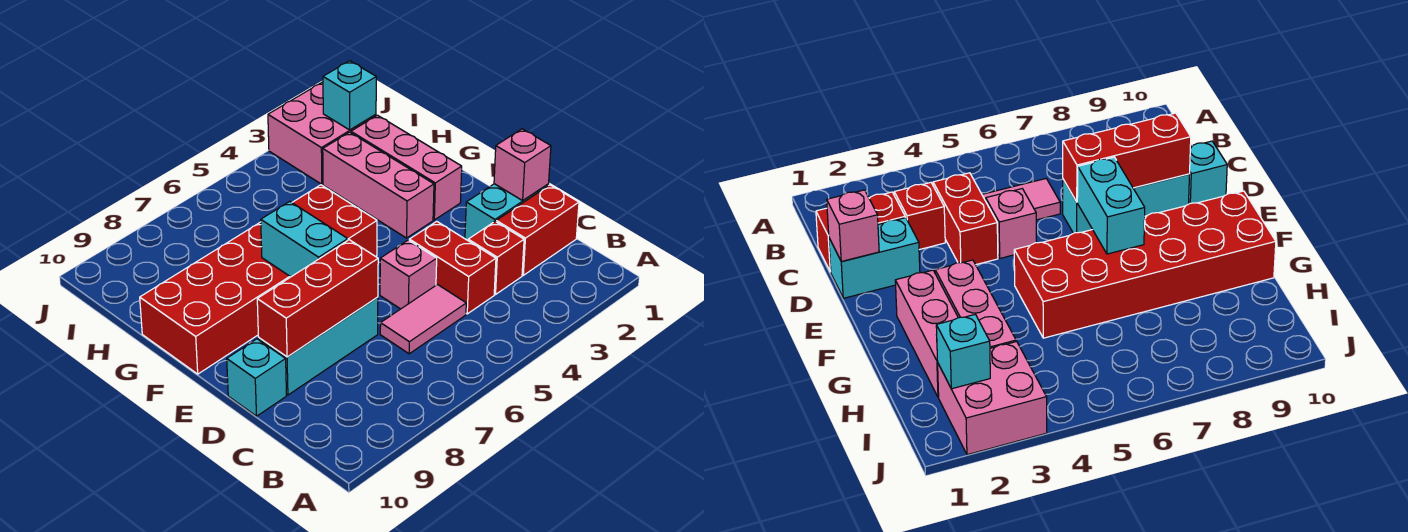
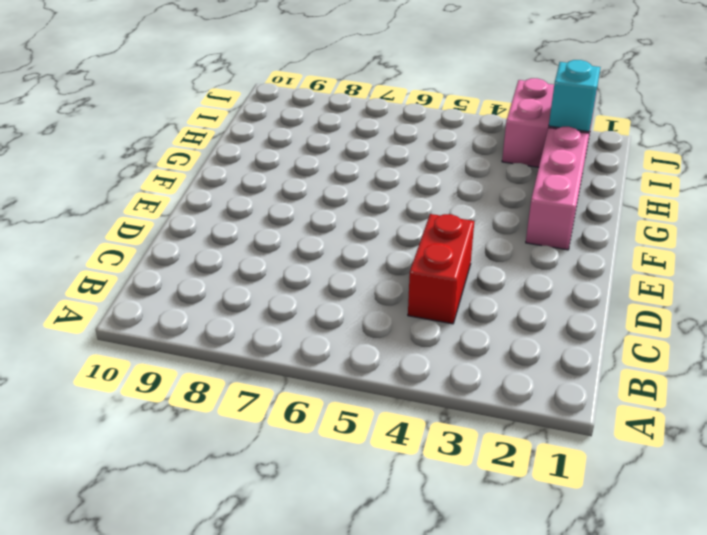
none -> red 1x2 brick [496,185,579,275]
none -> red 1x1 brick [468,222,524,294]
none -> pink 1x2 tile [380,285,466,354]

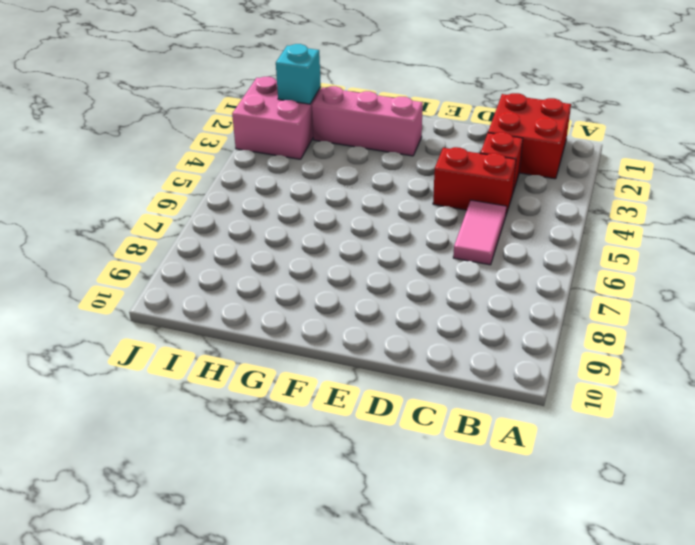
red 2x2 brick [488,93,571,179] -> red 1x2 brick [496,185,579,275]
none -> cyan 1x2 brick [465,184,549,240]
none -> pink 1x1 brick [380,240,437,309]
none -> cyan 1x3 brick [259,297,378,395]

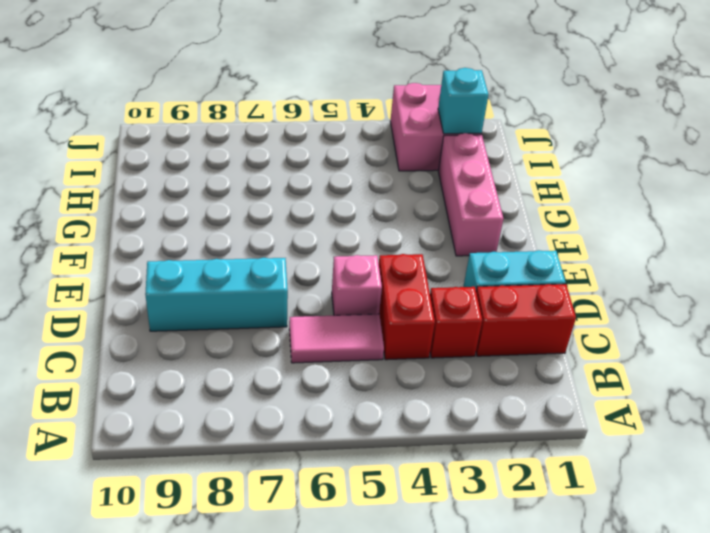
none -> cyan 1x1 brick [227,339,286,416]
none -> pink 1x3 brick [323,132,434,238]
none -> red 2x6 brick [140,185,377,374]

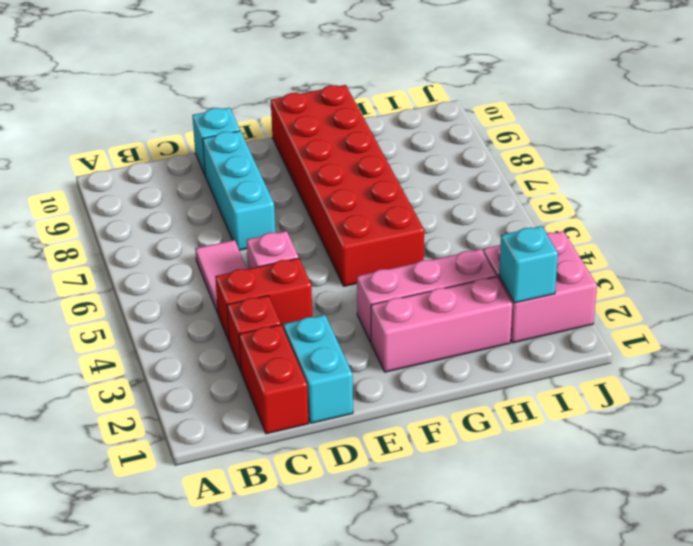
none -> pink 1x1 brick [494,129,551,201]
none -> red 1x3 brick [257,240,378,357]
none -> cyan 1x2 brick [261,201,348,277]

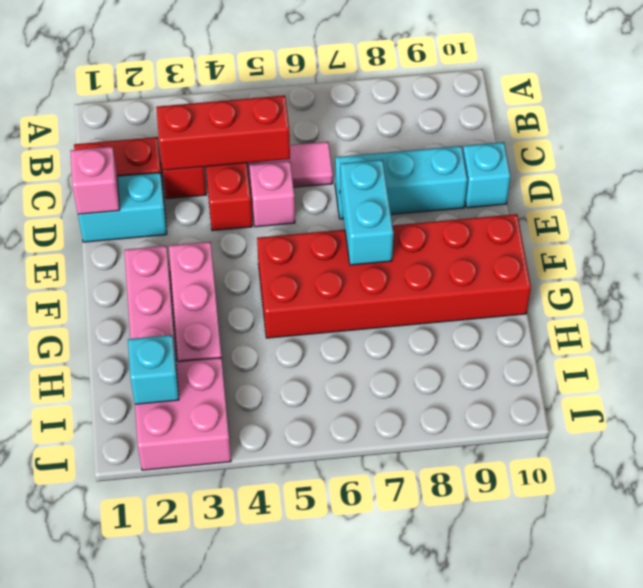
red 1x3 brick [156,95,290,170] -> red 1x3 brick moved to [257,240,378,357]

